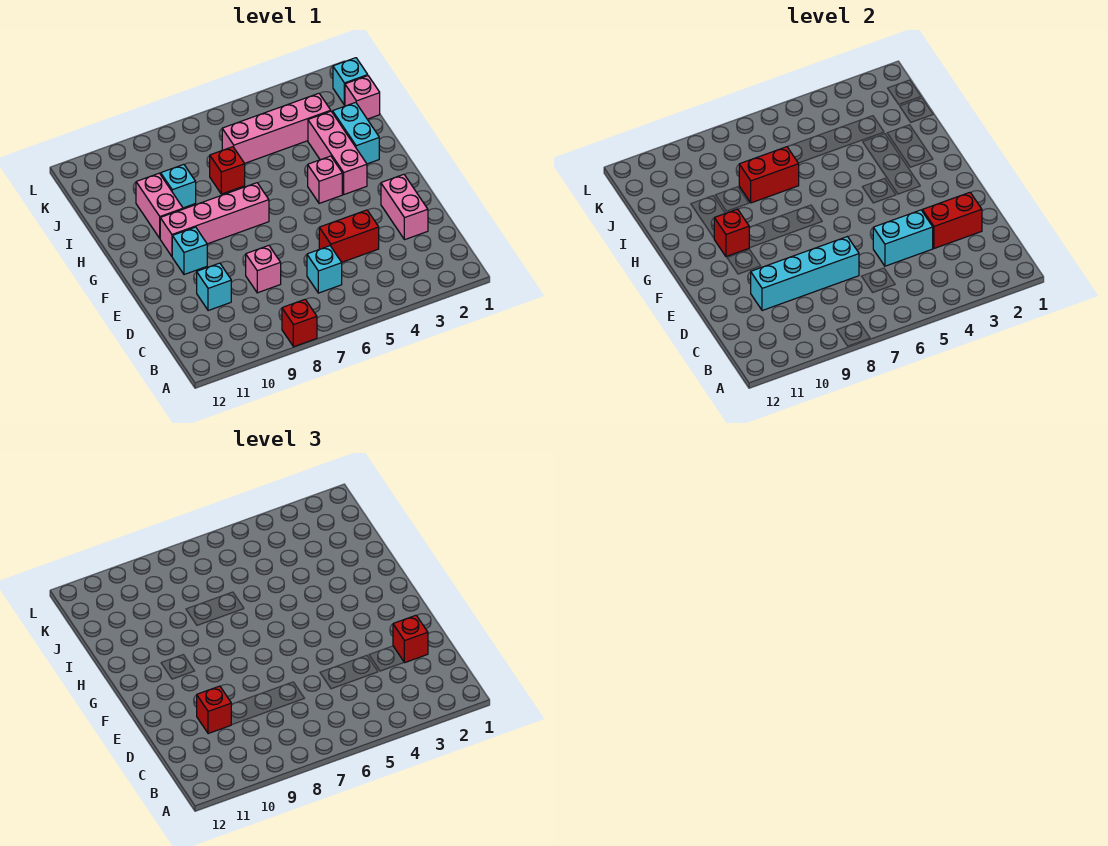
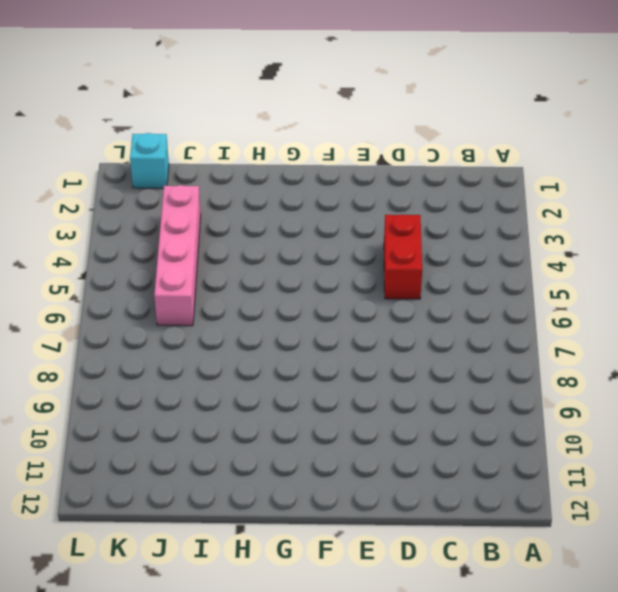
none -> red 1x1 brick [282,299,317,347]
none -> cyan 1x1 brick [307,246,342,293]
none -> pink 1x2 brick [381,174,428,240]

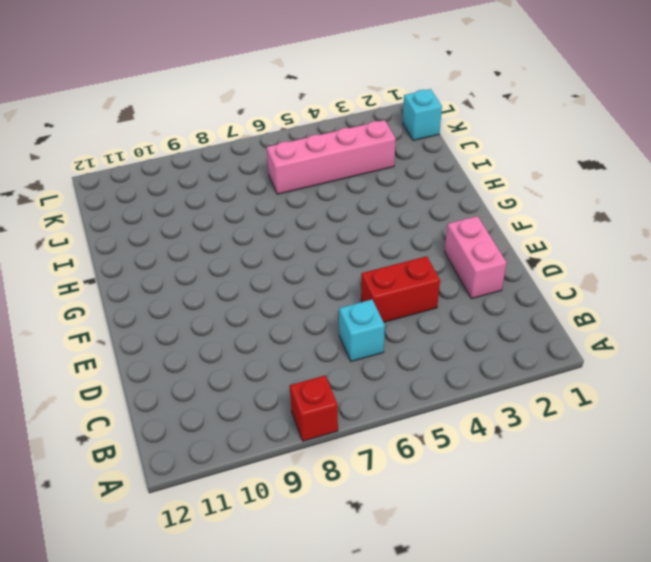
none -> pink 1x1 brick [246,245,281,293]
none -> cyan 1x1 brick [197,263,231,311]
none -> cyan 1x1 brick [172,227,207,275]

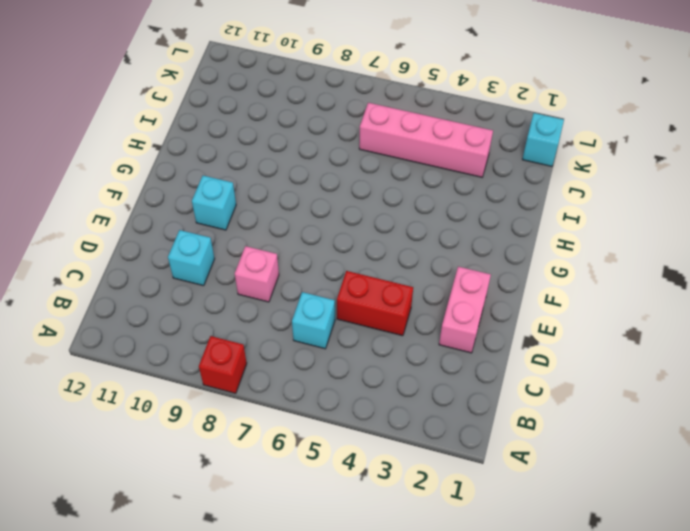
none -> pink 1x3 brick [308,111,367,194]
none -> pink 1x1 brick [308,156,342,203]
none -> pink 1x4 brick [160,183,269,256]

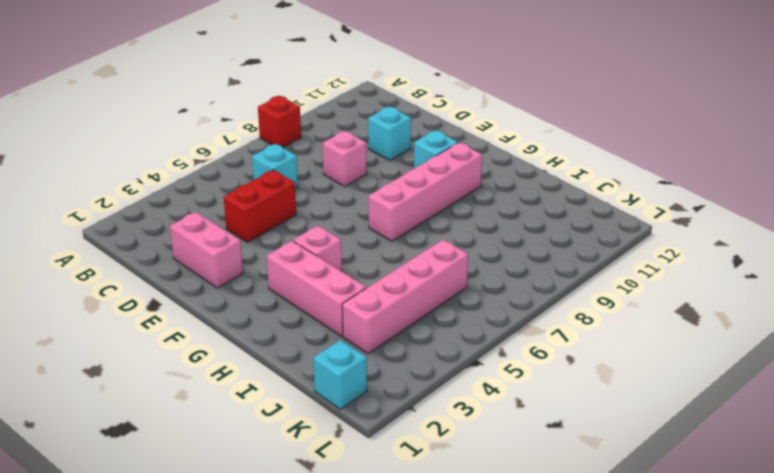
none -> cyan 1x2 brick [333,102,379,164]
none -> pink 1x2 brick [136,173,183,238]
none -> red 1x1 brick [210,147,245,194]

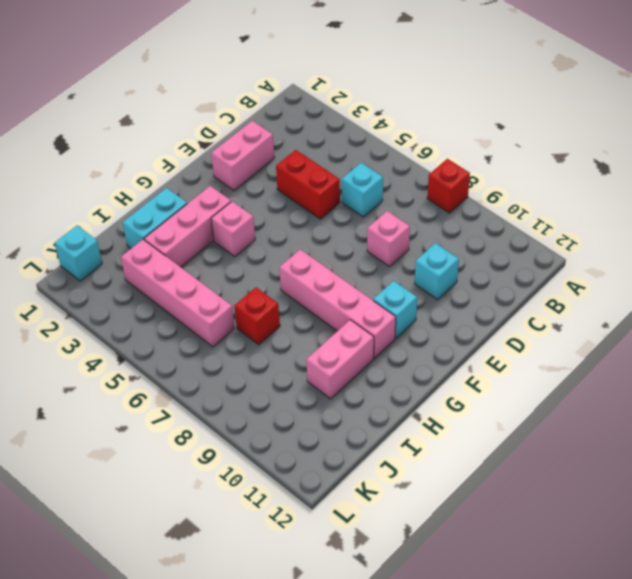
none -> cyan 1x1 brick [161,164,196,208]
none -> pink 1x1 brick [345,76,380,119]
none -> red 1x2 brick [922,192,982,248]

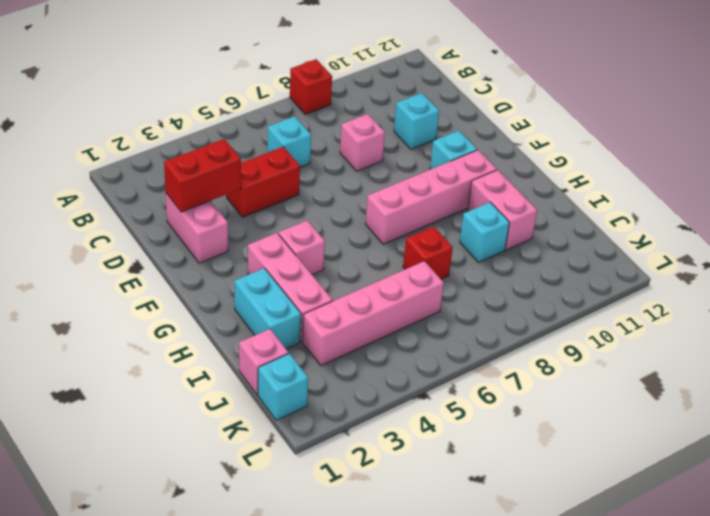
none -> cyan 1x2 brick [873,210,933,266]
none -> cyan 1x4 brick [751,237,859,311]
none -> red 1x1 brick [714,209,749,257]

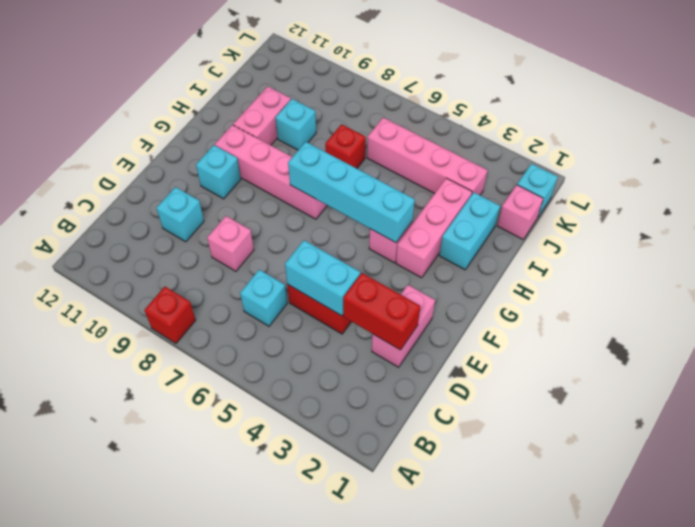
cyan 1x4 brick [288,142,415,243] -> cyan 1x4 brick moved to [751,237,859,311]
none -> red 1x1 brick [714,209,749,257]
none -> red 1x2 brick [739,147,799,203]
none -> red 1x1 brick [393,615,428,663]

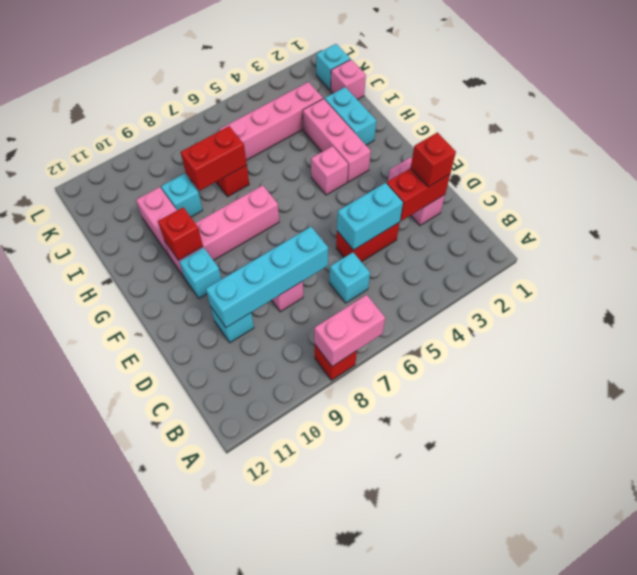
pink 1x2 brick [314,295,385,366] -> none
none -> red 1x1 brick [197,686,231,734]

